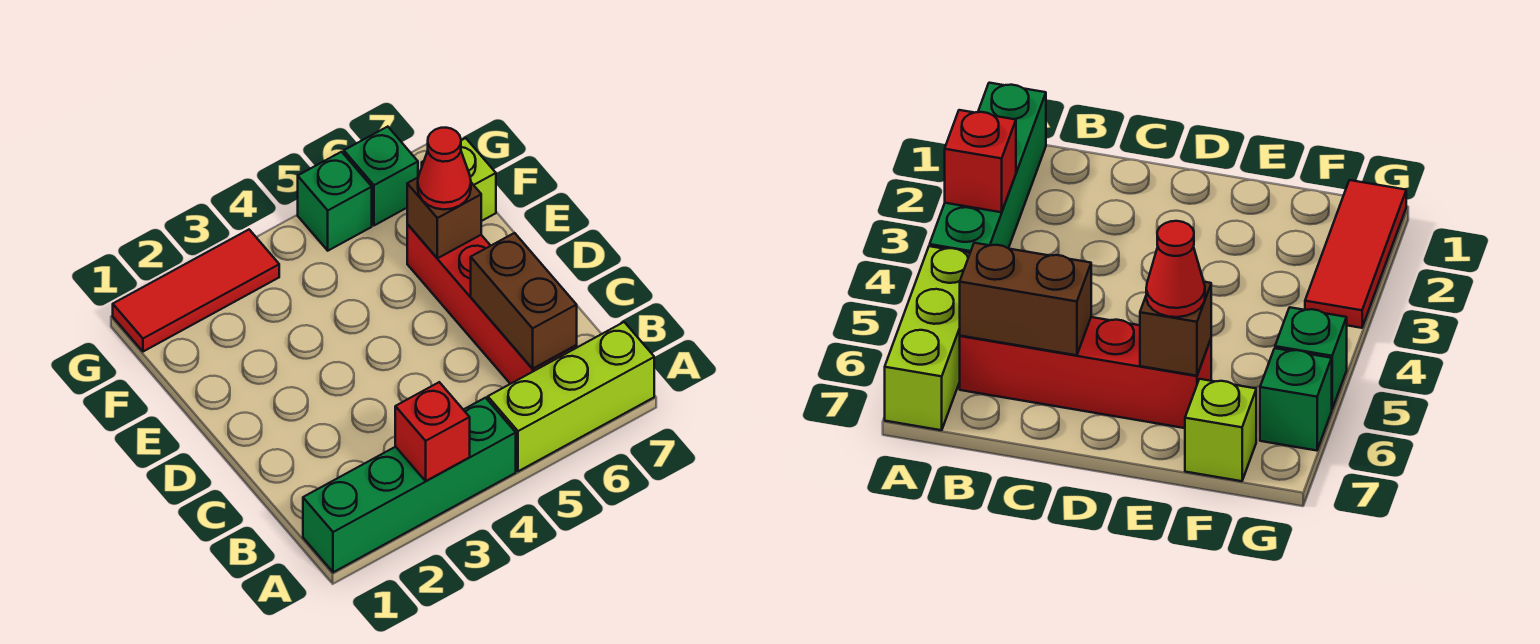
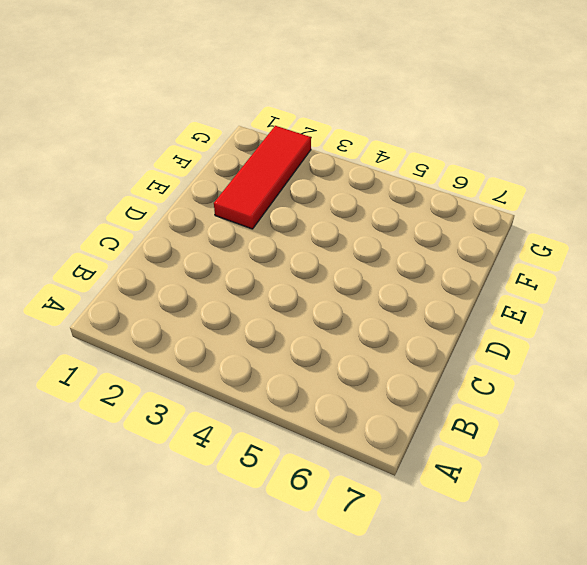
red 1x3 tile [214,126,311,229] -> red 1x3 tile turned to [113,230,279,352]
none -> green 1x4 brick [303,398,516,572]
none -> lime 1x3 brick [488,322,654,471]

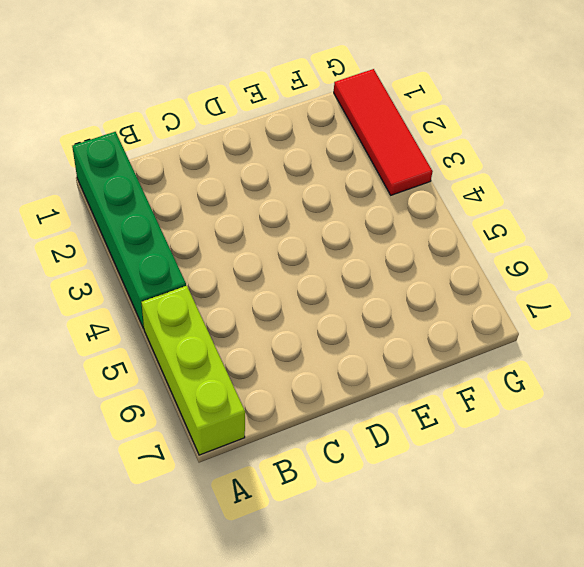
none -> red 1x4 brick [407,224,577,384]
none -> lime 1x1 brick [422,138,496,221]

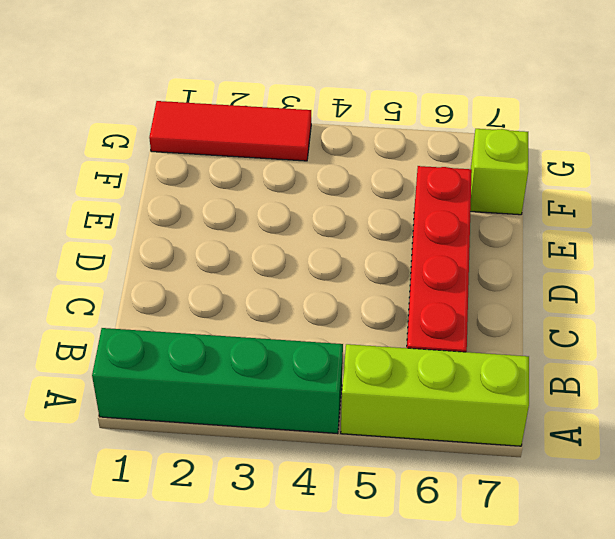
none -> green 1x1 brick [298,152,372,251]
none -> green 1x1 brick [344,127,418,225]

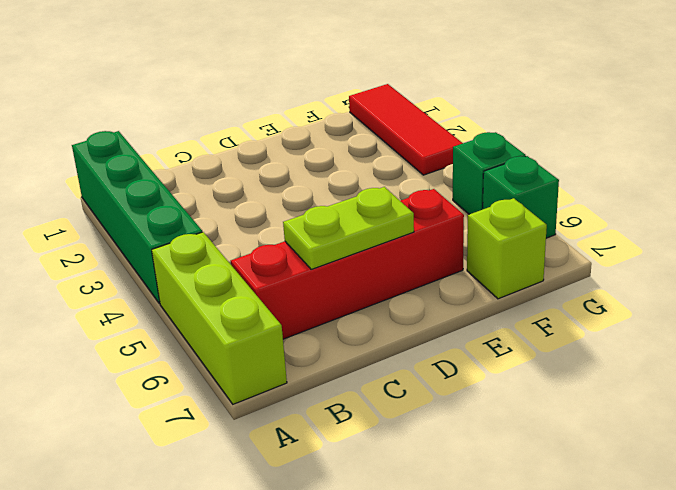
lime 1x2 plate [283,187,414,269] -> brown 1x2 brick [471,233,577,369]
none -> red 1x1 brick [395,382,470,481]
none -> brown 1x1 brick [407,178,481,258]

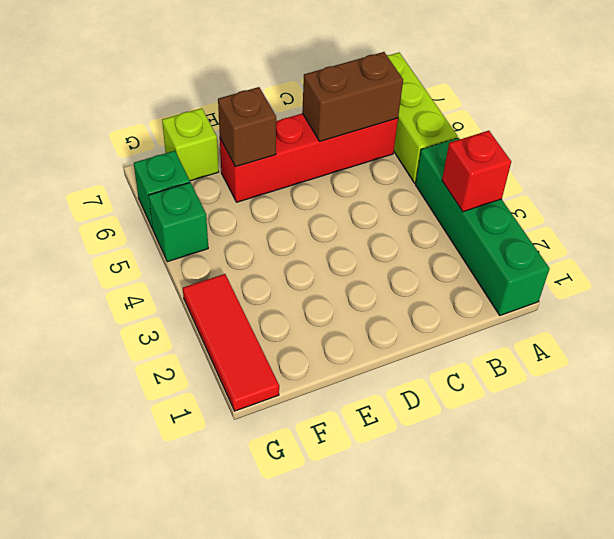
none -> red 1x1 cone [418,128,471,210]

